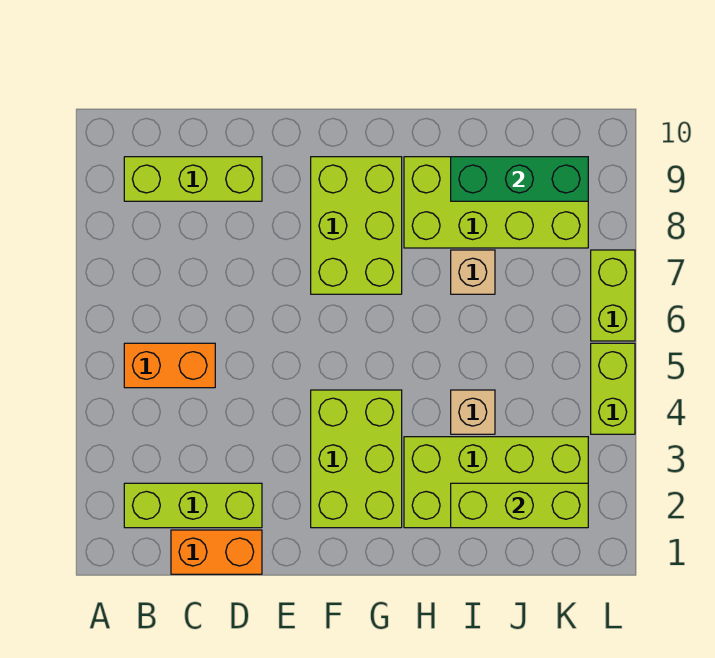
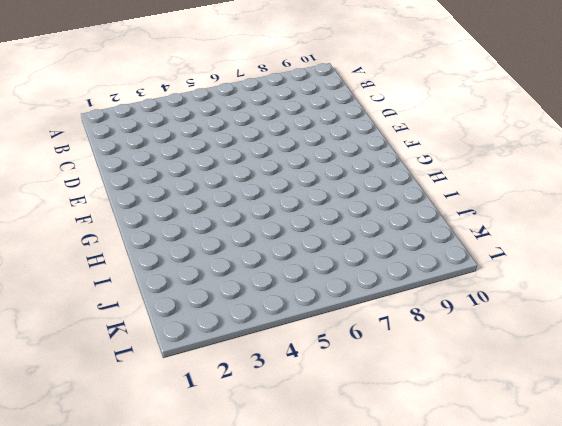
none -> lime 1x3 brick [124,483,262,528]
none -> orange 1x2 brick [124,343,215,388]
none -> lime 1x3 brick [124,157,262,201]

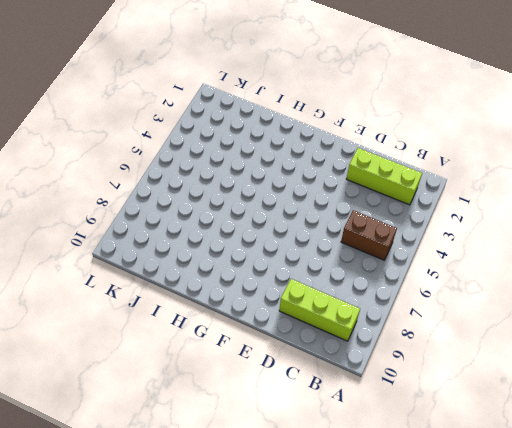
brown 1x2 brick [341,210,397,260] -> orange 1x2 brick [124,343,215,388]
none -> orange 1x2 brick [171,530,262,574]
none -> lime 2x3 brick [311,390,402,528]
none -> lime 2x3 brick [311,157,402,294]

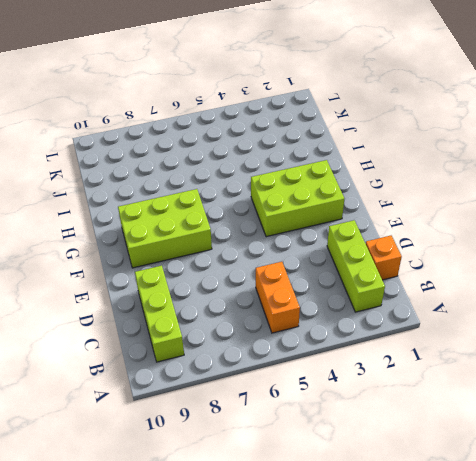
orange 1x1 brick [366,236,402,280] -> orange 1x2 brick [171,530,262,574]
none -> lime 2x4 brick [404,437,588,528]
none -> lime 2x4 brick [404,157,588,248]
none -> tan 1x1 brick [451,390,495,434]

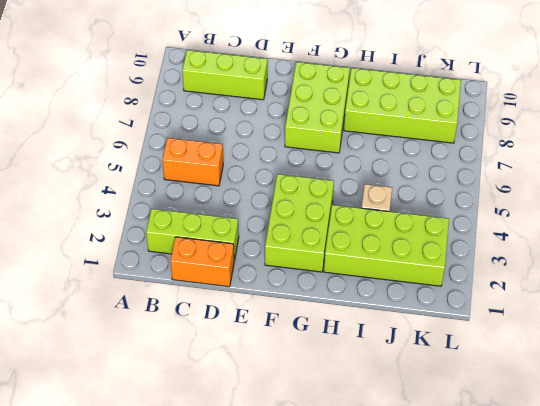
none -> tan 1x1 brick [451,250,495,294]
none -> lime 1x2 brick [591,343,635,434]
none -> lime 1x2 brick [591,250,635,341]

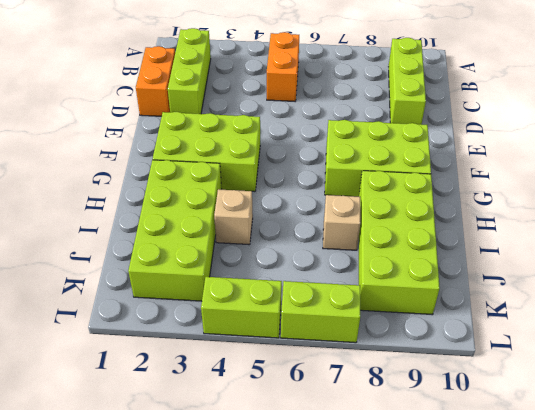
none -> lime 1x3 brick [451,483,588,528]
none -> green 1x3 brick [451,157,588,201]

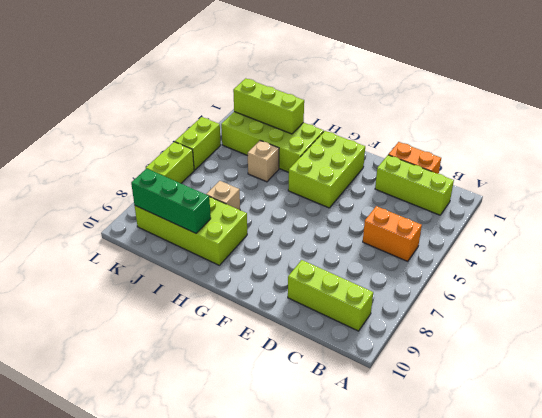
none -> lime 2x3 brick [311,157,402,294]

